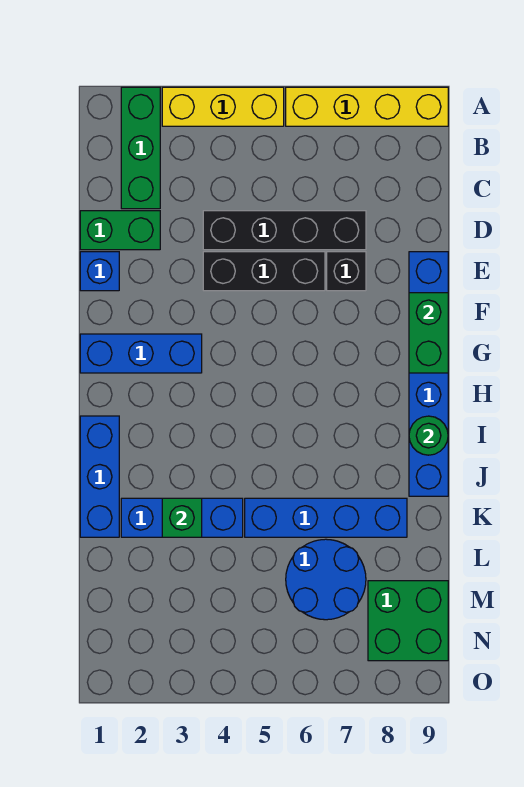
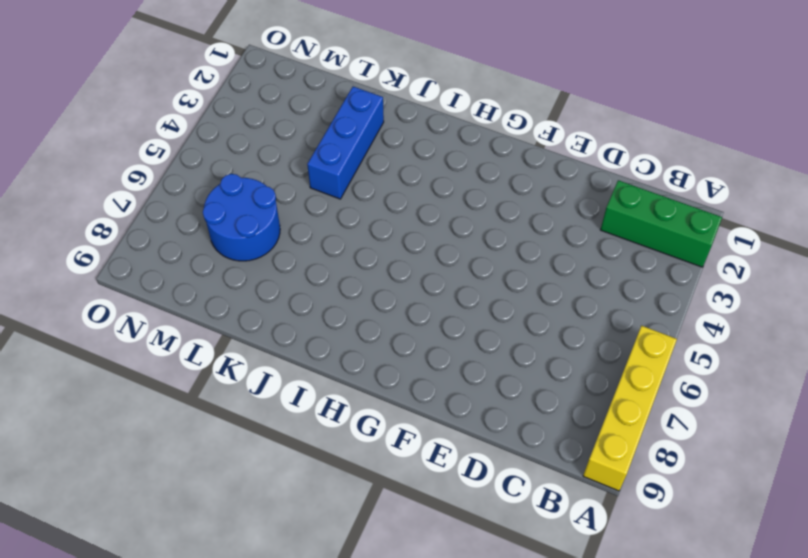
none -> yellow 1x3 brick [162,87,284,126]
none -> green 1x2 brick [80,211,160,250]
none -> black 1x4 brick [203,211,366,250]

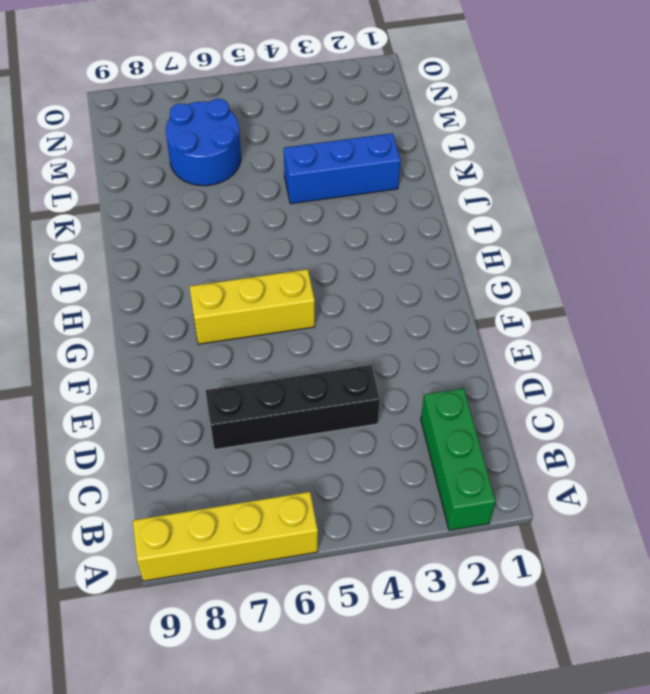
yellow 1x3 brick [189,269,315,344] -> yellow 1x3 brick moved to [162,87,284,126]
none -> green 1x2 brick [80,211,160,250]
none -> blue 1x1 brick [80,252,119,291]
none -> black 1x3 brick [203,252,325,291]

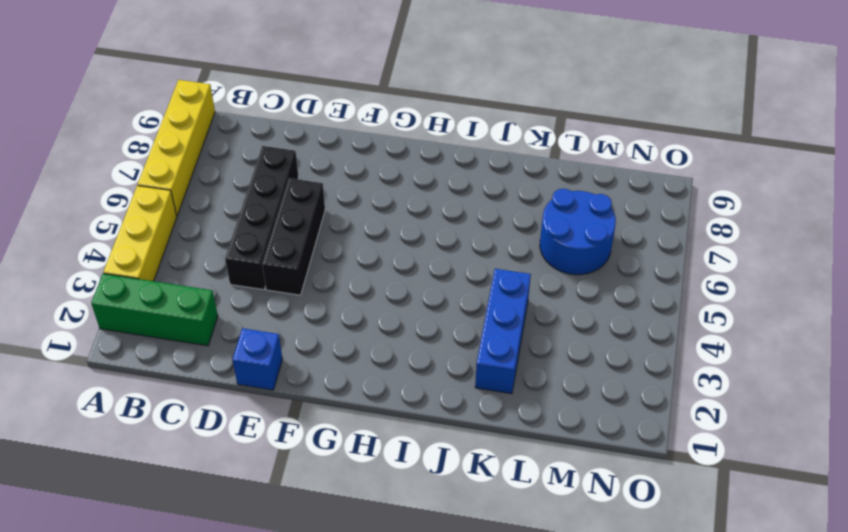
none -> green 1x2 brick [80,211,160,250]
none -> black 1x1 brick [327,252,366,291]
none -> blue 1x6 brick [409,252,448,496]

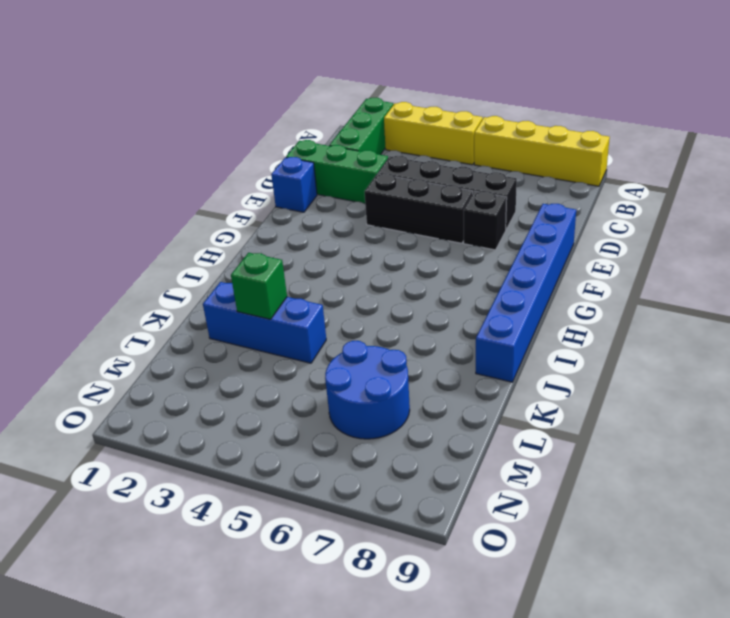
green 1x3 brick [286,140,388,203] -> green 1x2 brick [80,211,160,250]
none -> blue 1x3 brick [80,334,202,373]
none -> blue 1x3 brick [80,416,119,537]
none -> blue 1x4 brick [245,498,407,537]

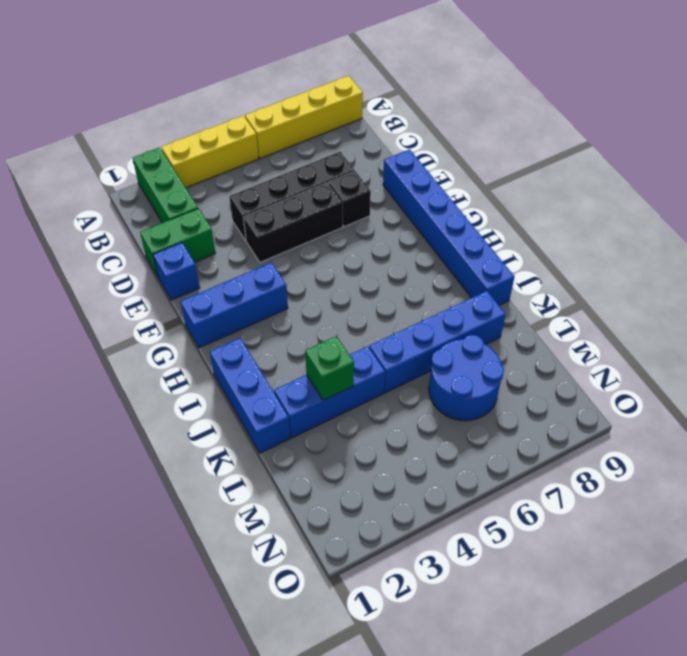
none -> green 2x2 brick [368,581,448,661]
none -> green 1x2 brick [409,293,448,373]
none -> green 1x1 round brick [409,416,448,455]

